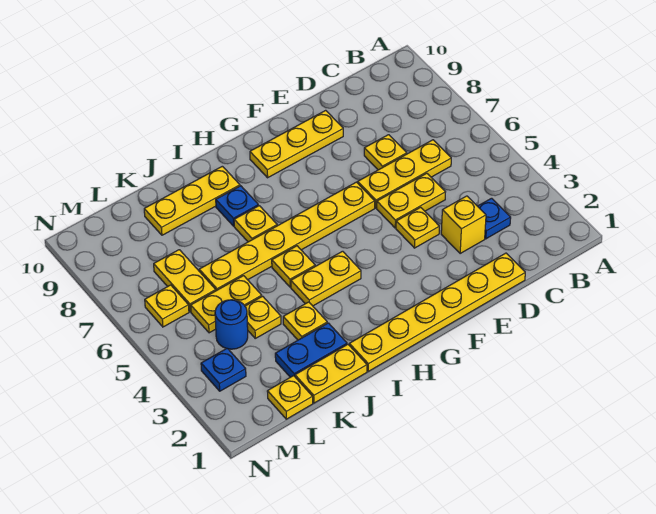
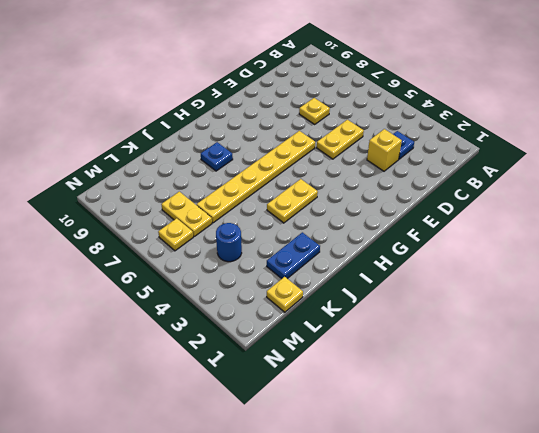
none -> yellow 1x3 plate [358,140,451,208]
none -> yellow 1x6 plate [349,253,525,371]
none -> yellow 1x1 plate [396,207,439,248]

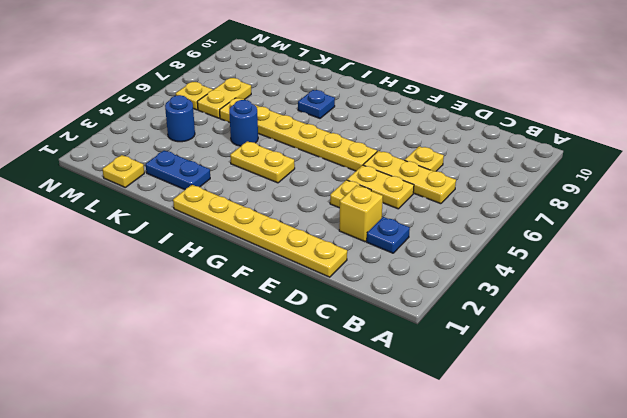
blue 1x1 round brick [229,100,258,146] -> none
none -> yellow 1x3 plate [250,110,343,178]
none -> yellow 1x1 plate [272,246,315,287]
none -> yellow 1x1 plate [234,206,277,242]

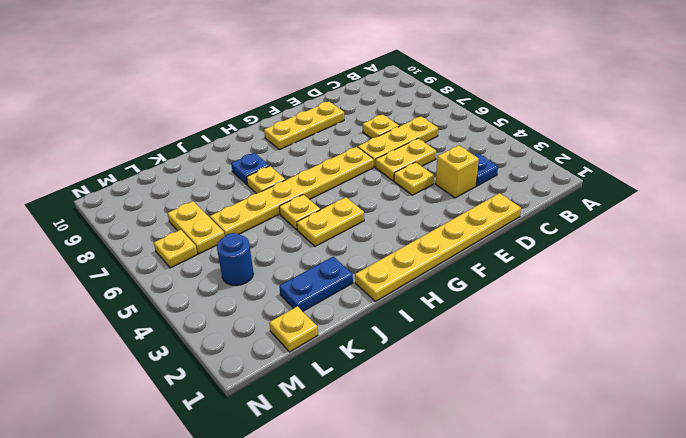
none -> yellow 1x3 plate [144,166,240,235]
none -> yellow 1x2 plate [295,344,367,403]
none -> yellow 1x1 plate [283,302,327,340]

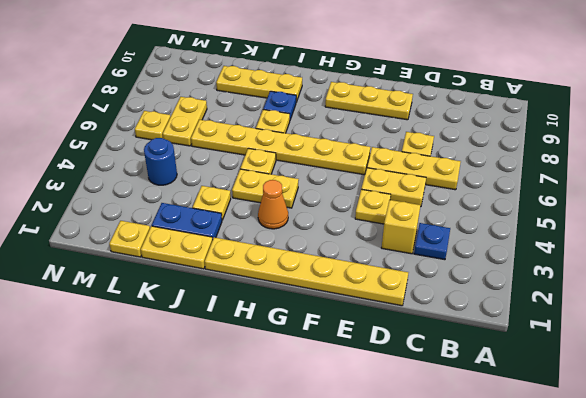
orange 1x1 cone [258,180,288,229] -> none
none -> yellow 1x1 plate [245,296,281,338]
none -> yellow 1x2 plate [191,276,262,333]
none -> blue 1x1 plate [201,348,246,391]

